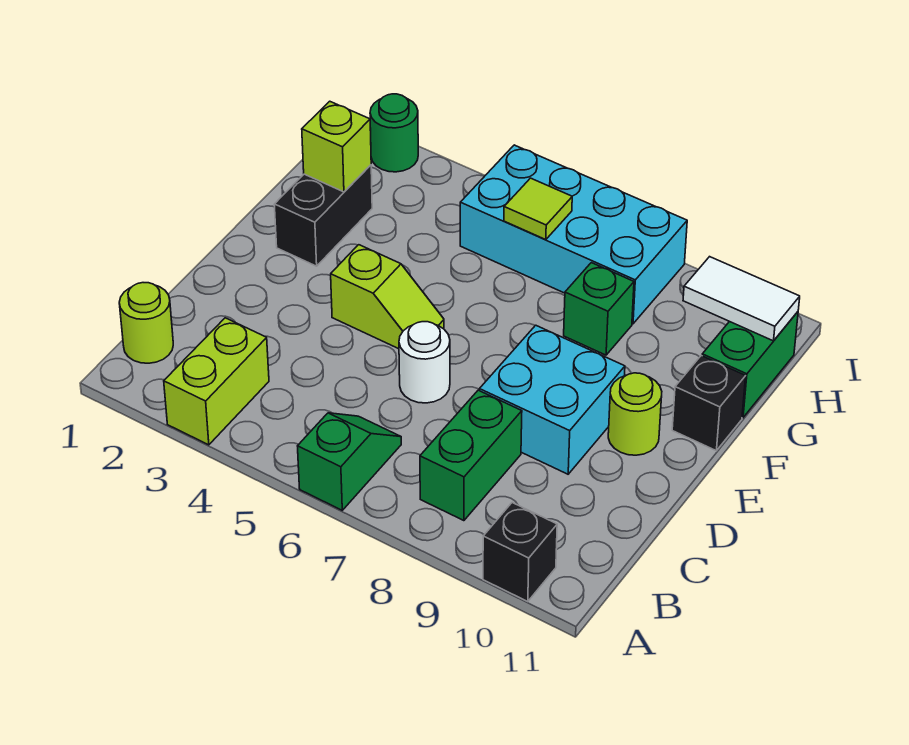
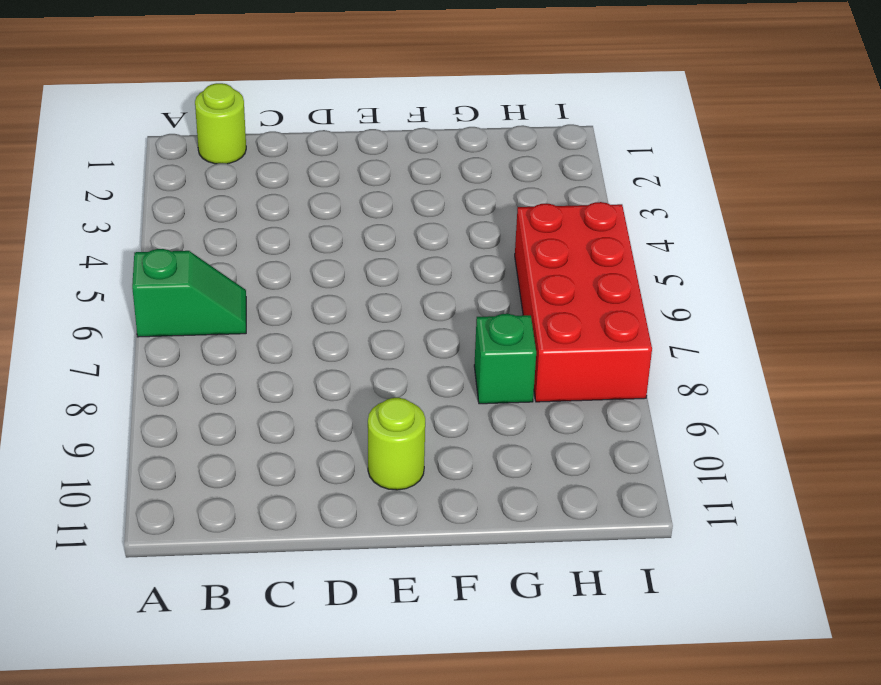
red 2x4 brick [515,202,652,402] -> cyan 2x4 brick [460,145,687,324]
none -> lime 1x2 brick [164,318,269,445]
none -> black 1x1 brick [483,503,557,602]
none -> green 1x2 brick [420,390,522,521]

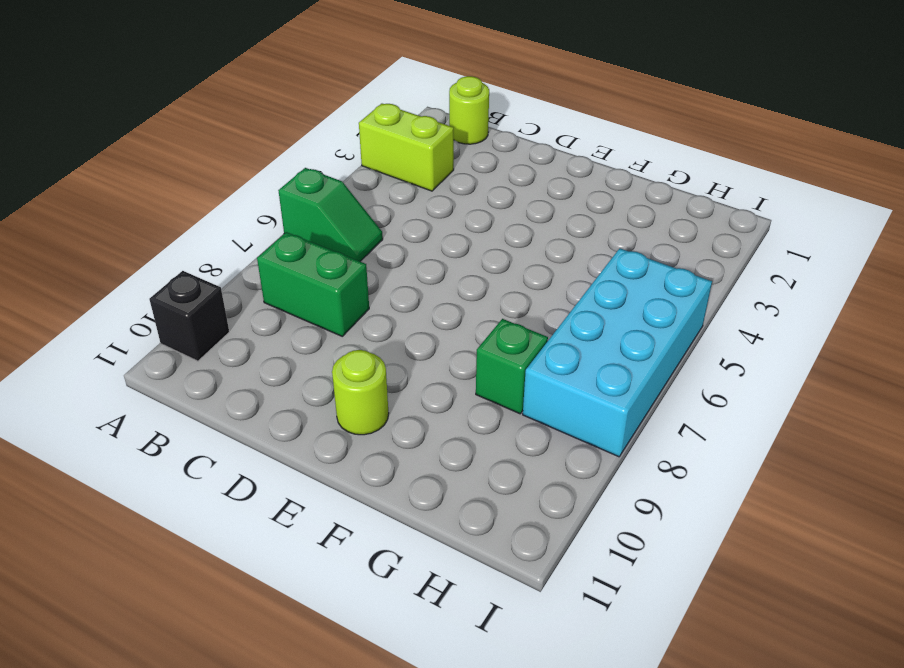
none -> white 1x1 round brick [399,322,450,403]
none -> cyan 2x2 brick [479,325,625,474]
none -> lime 1x2 slope [331,245,444,349]

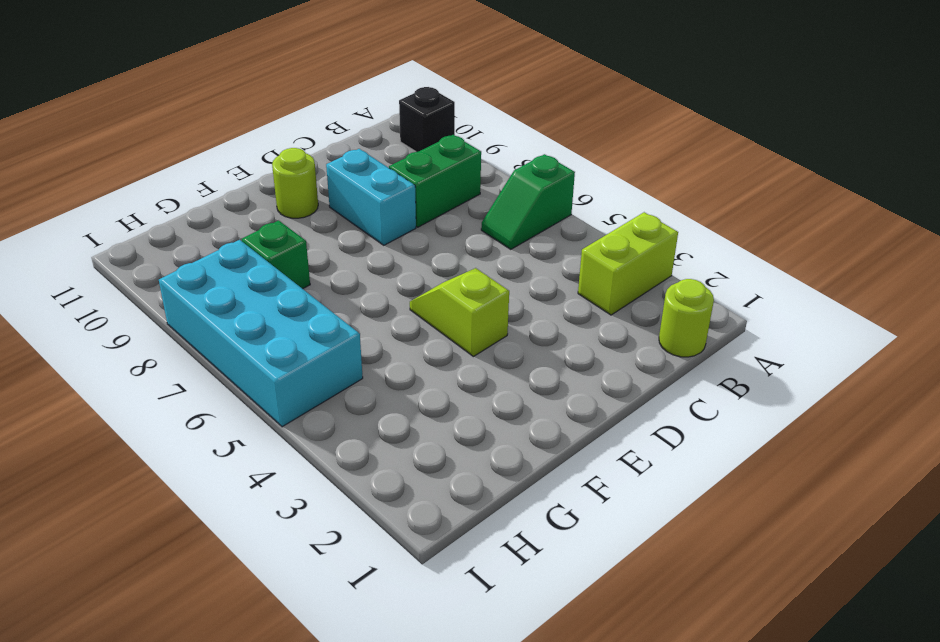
cyan 1x2 brick [326,149,416,245] -> cyan 2x2 brick [479,325,625,474]
none -> white 1x1 round brick [399,322,450,403]
none -> black 1x2 brick [274,165,372,266]
none -> black 1x1 brick [672,356,746,451]

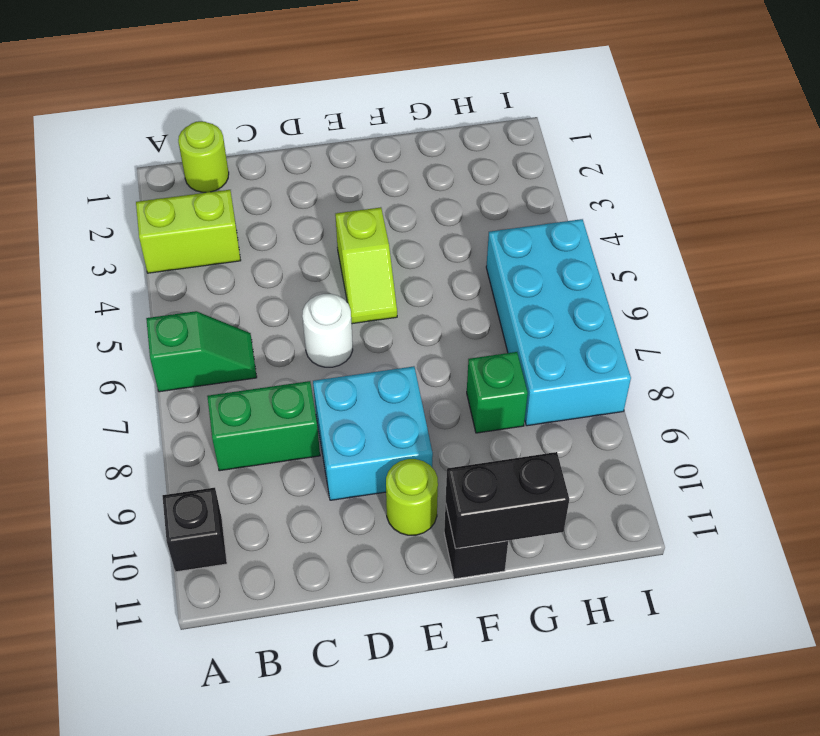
black 1x2 brick [446,452,569,549] -> black 1x2 brick moved to [274,165,372,266]
none -> green 1x2 brick [702,312,798,418]
none -> green 1x1 round brick [370,94,418,172]
none -> lime 1x1 brick [302,101,371,192]

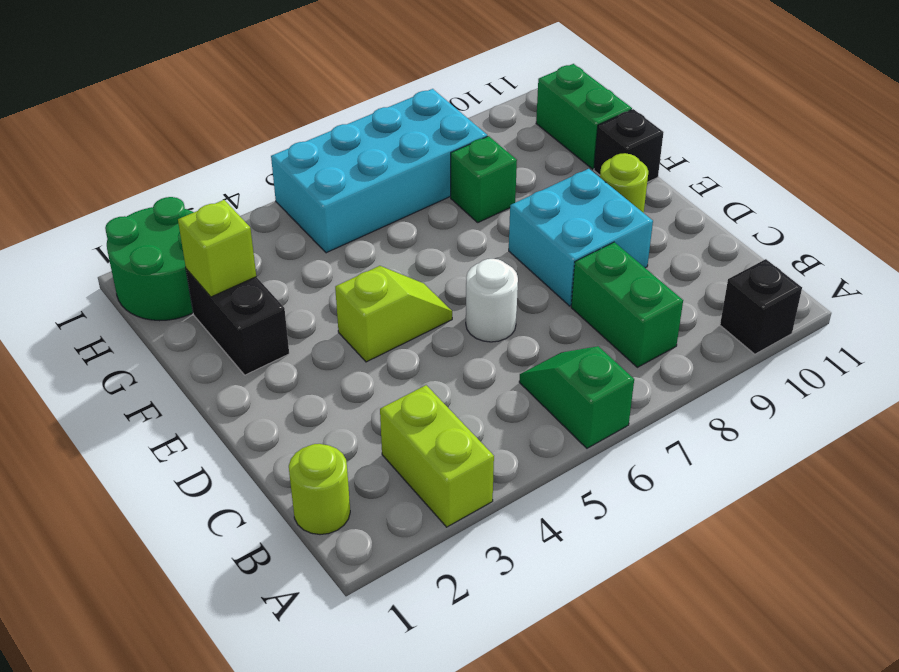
green 2x2 round brick [105,197,194,321] -> green 1x1 round brick [370,94,418,172]
none -> lime 1x1 tile [504,178,572,240]
none -> white 1x2 tile [683,257,800,341]

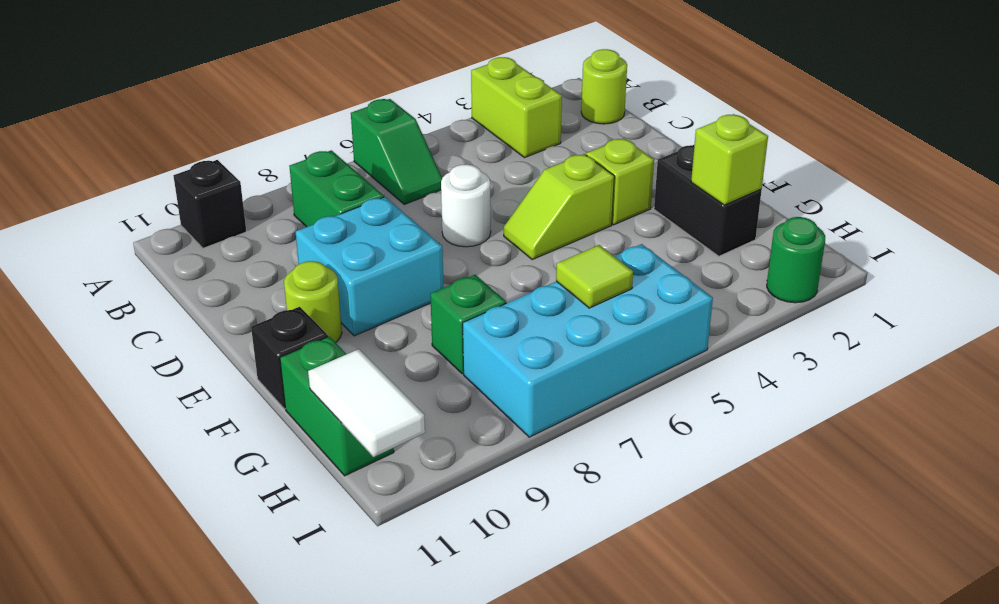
lime 1x1 brick [586,138,654,225] -> none
white 1x2 tile [308,349,425,457] -> white 1x2 tile turned to [683,257,800,341]

